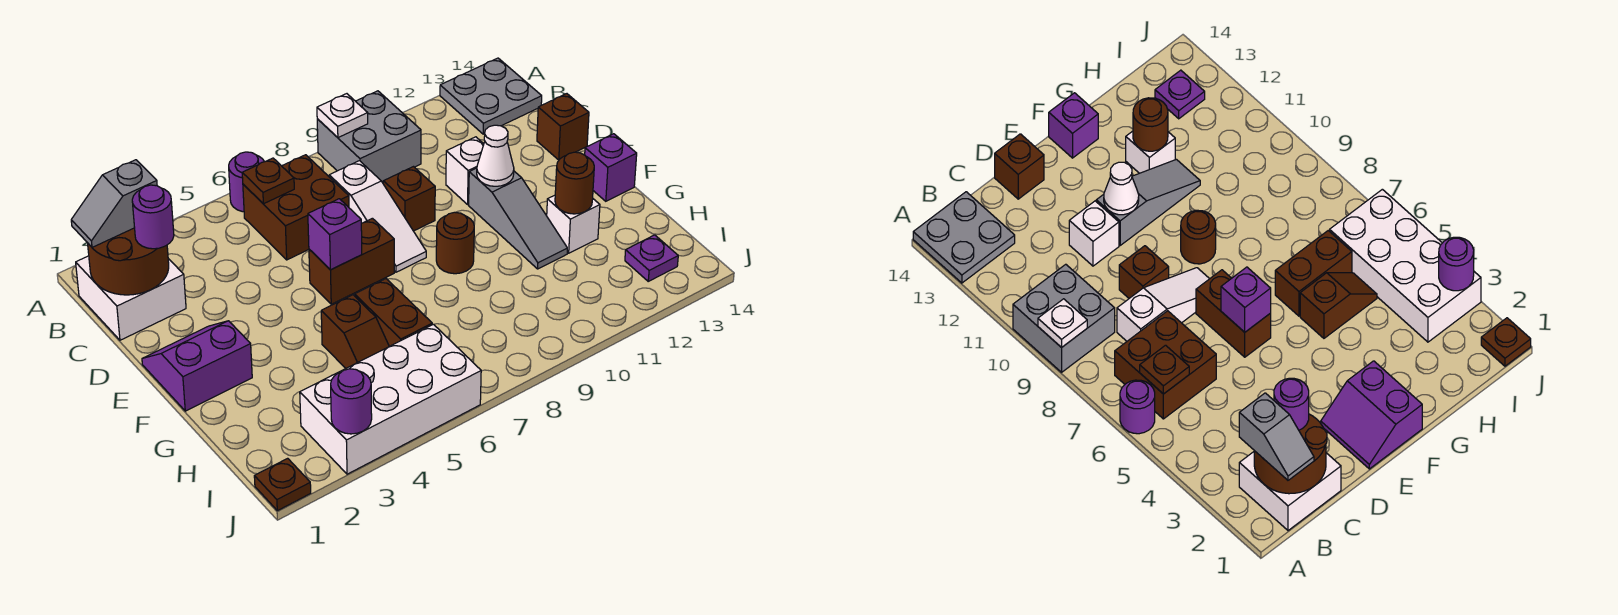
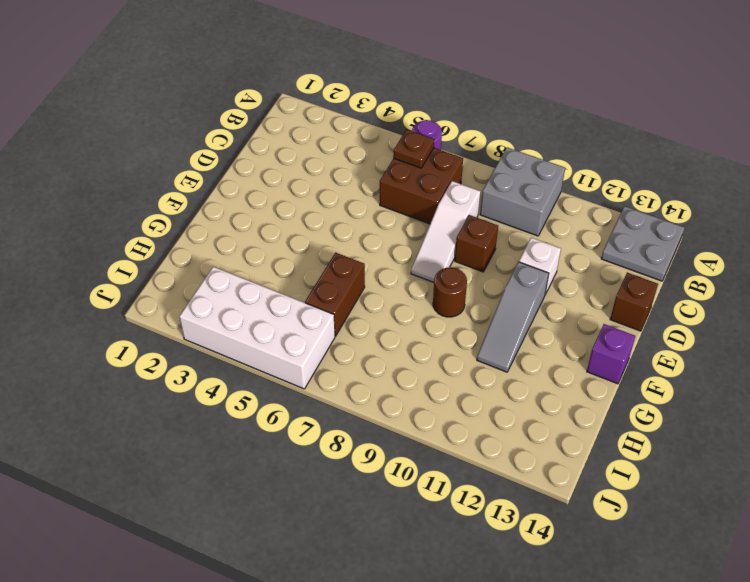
none -> white 2x2 brick [76,256,186,340]
none -> purple 2x2 slope [142,321,252,411]
none -> brown 1x2 brick [309,218,394,304]

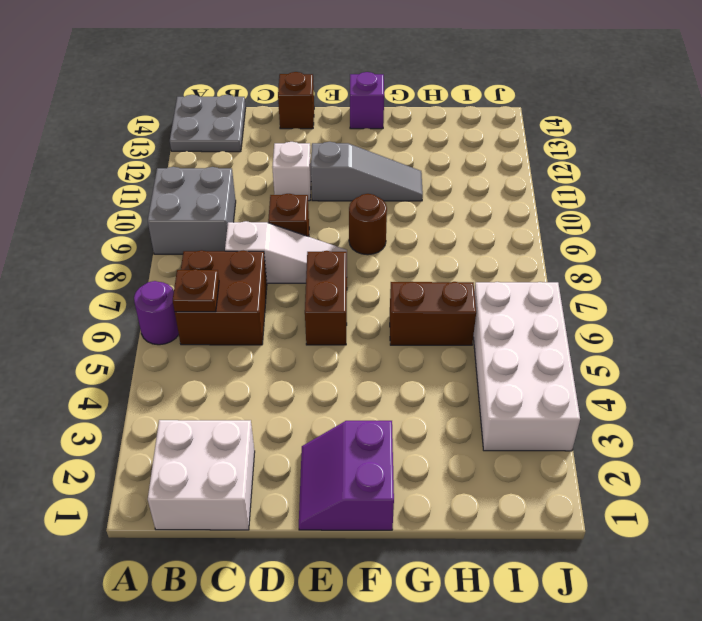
none -> brown 1x2 slope [321,295,389,368]
none -> white 1x1 brick [547,195,600,253]
none -> purple 1x1 plate [625,235,678,281]

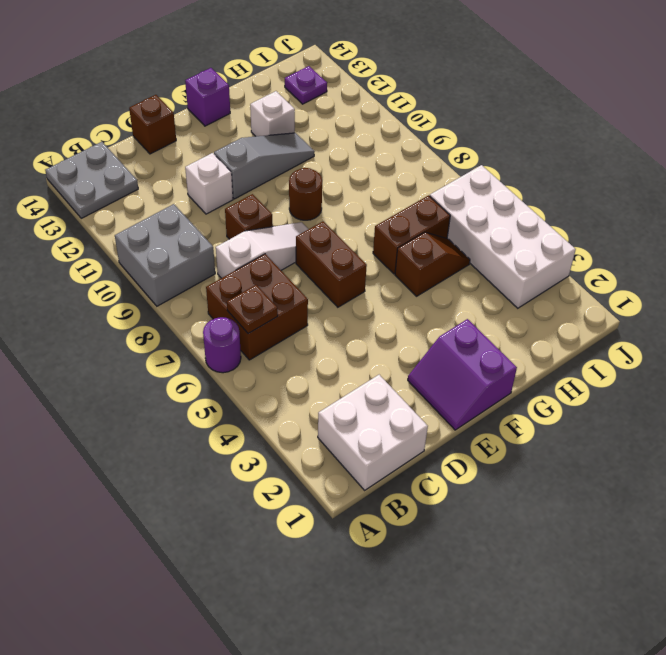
none -> brown 1x1 plate [254,458,311,511]
none -> white 1x1 plate [317,94,368,138]
none -> brown 2x2 round brick [88,228,169,295]

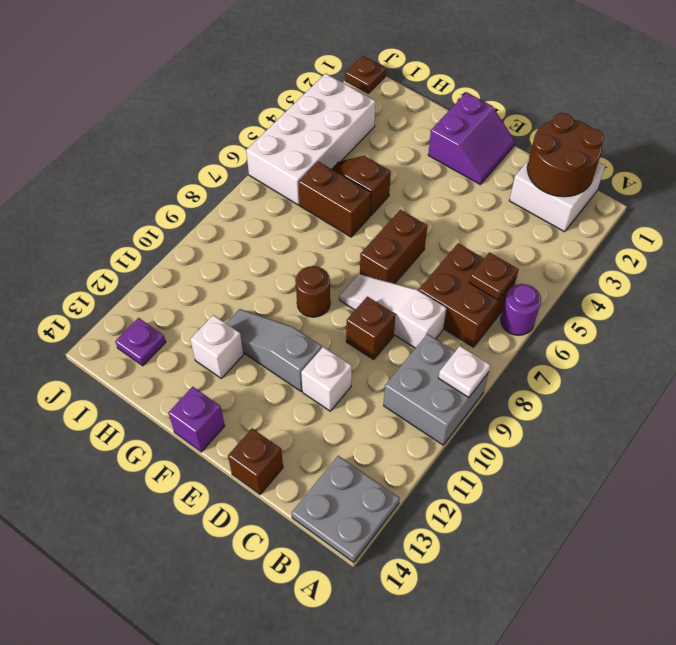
none -> purple 1x1 brick [308,199,362,270]
none -> white 1x1 cone [477,125,514,186]
none -> brown 1x1 round brick [555,152,594,214]

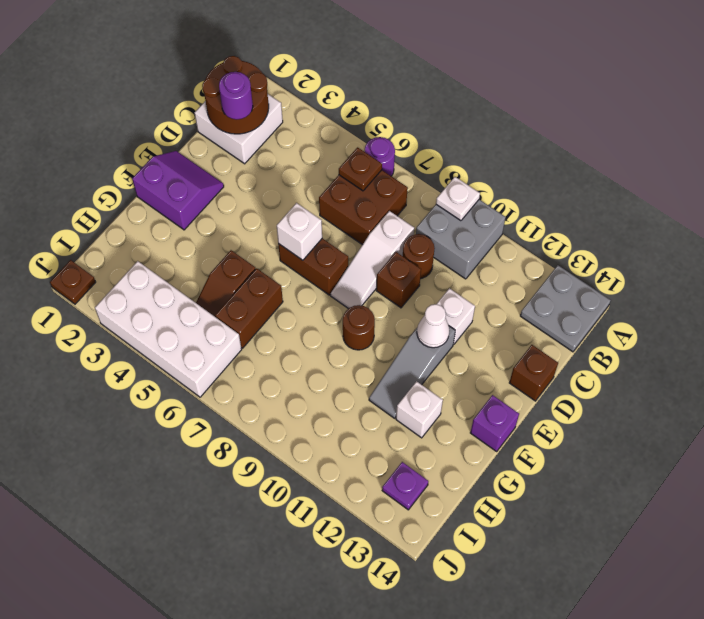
brown 1x1 round brick [403,234,435,279] -> brown 1x1 round brick moved to [555,152,594,214]
white 1x1 brick [277,203,322,260] -> purple 1x1 brick [308,199,362,270]
none -> purple 1x1 round brick [331,369,372,434]
none -> grey 1x2 slope [71,160,157,247]

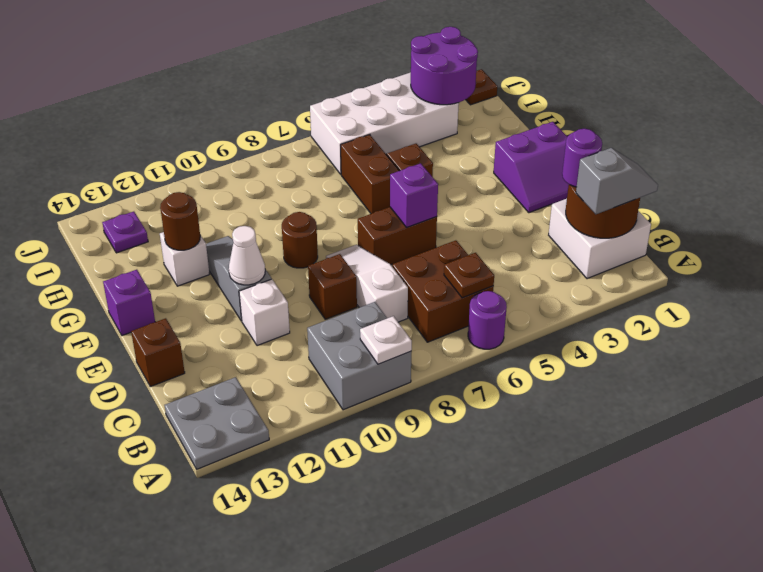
purple 2x2 round brick [411,27,478,105] -> purple 1x1 round brick [331,369,372,434]

